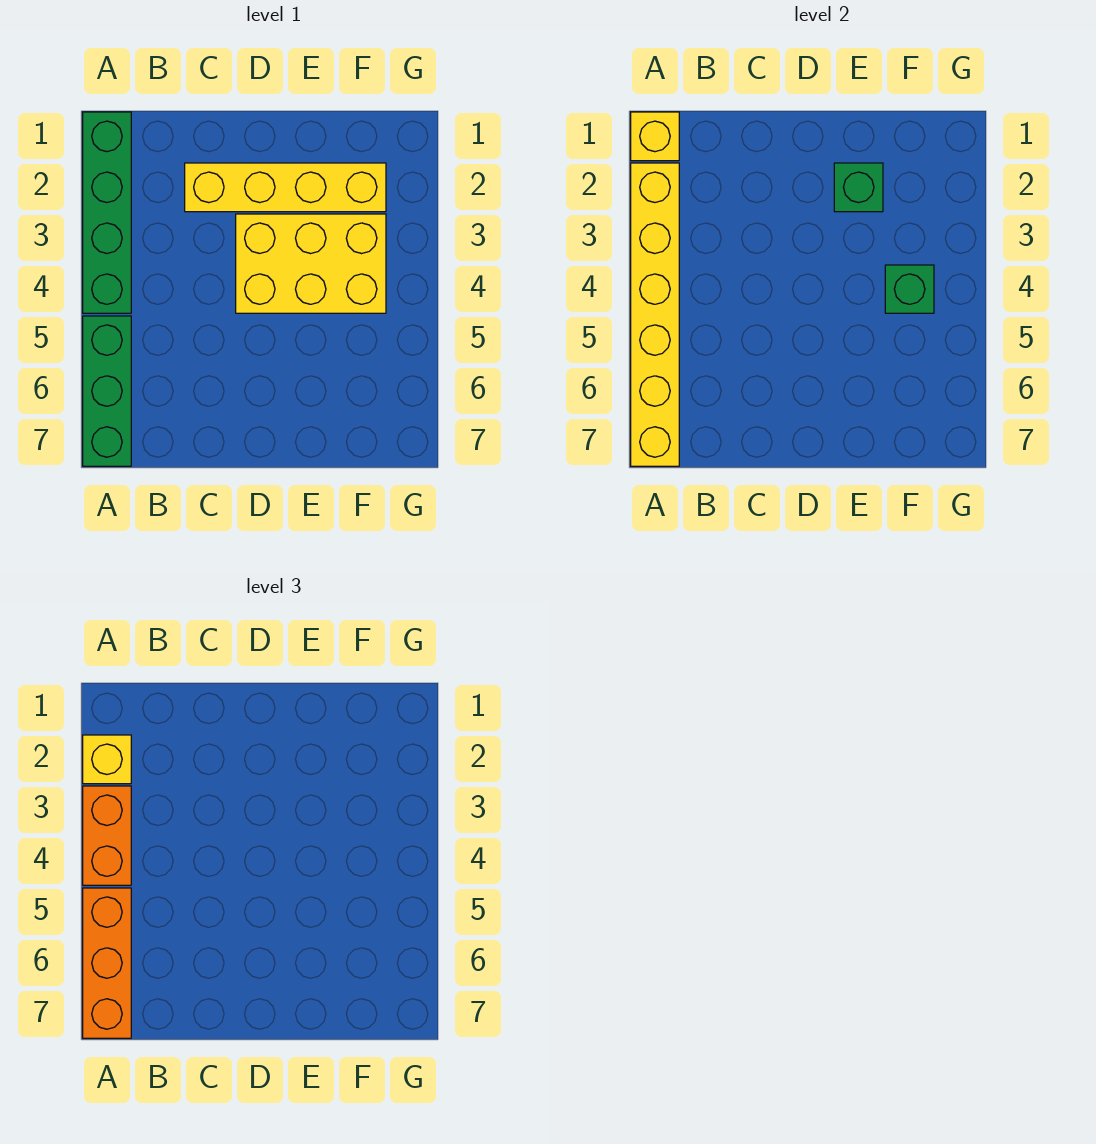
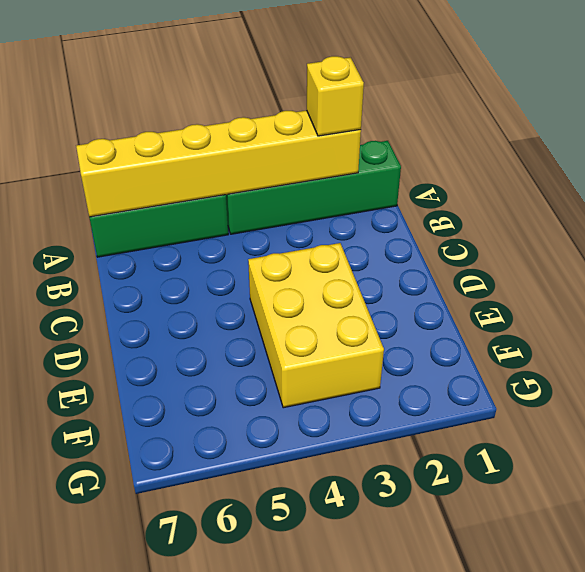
none -> yellow 1x4 brick [185,163,386,212]
none -> yellow 1x1 brick [631,112,679,161]

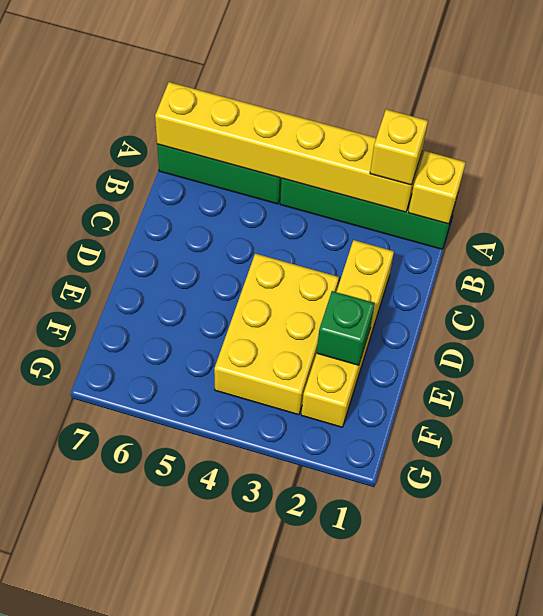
none -> green 1x1 brick [885,265,934,313]
none -> orange 1x2 brick [83,786,131,885]

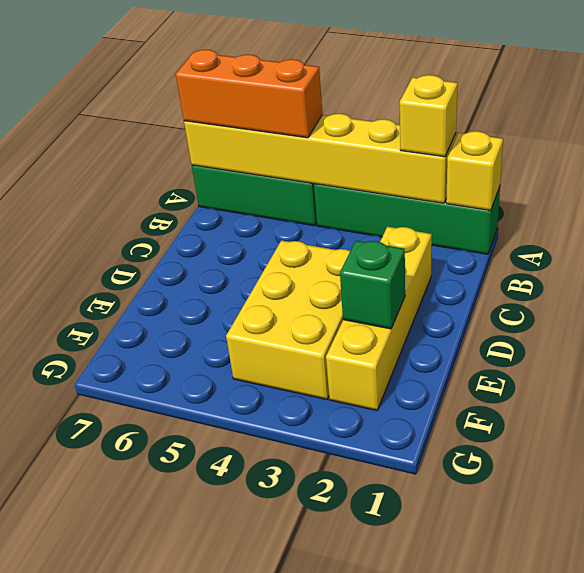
none -> green 1x1 brick [885,265,934,313]
none -> orange 1x2 brick [83,786,131,885]

